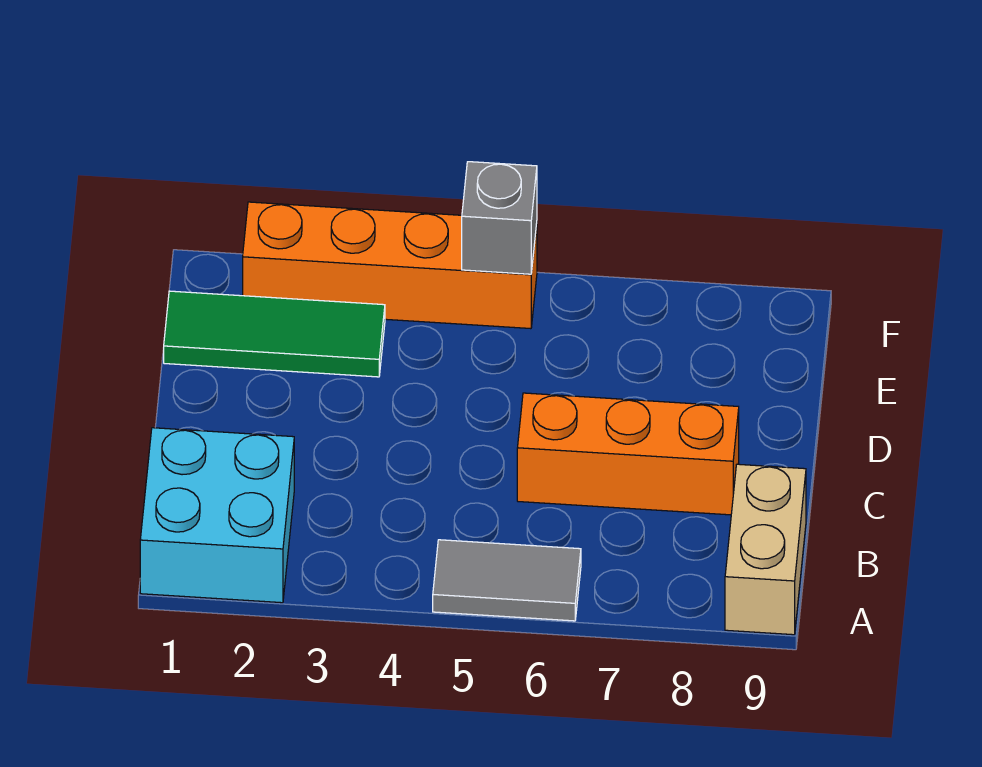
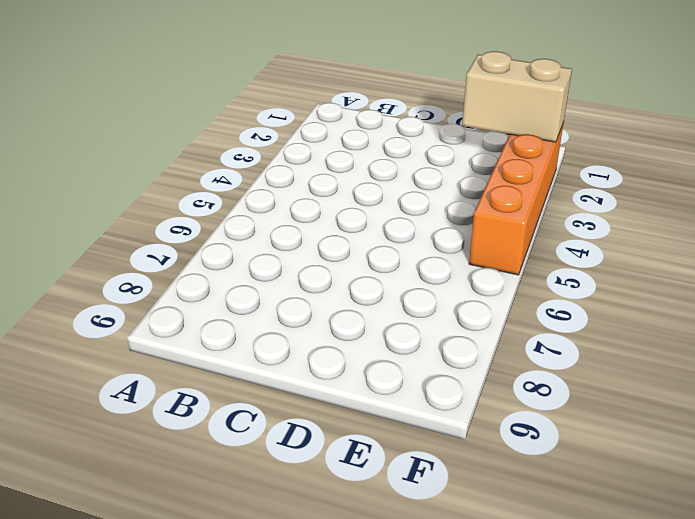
tan 1x2 brick [462,51,572,142] -> tan 1x2 brick moved to [725,464,806,635]
none -> cyan 2x2 brick [140,428,294,603]
none -> grey 1x2 tile [433,540,581,621]

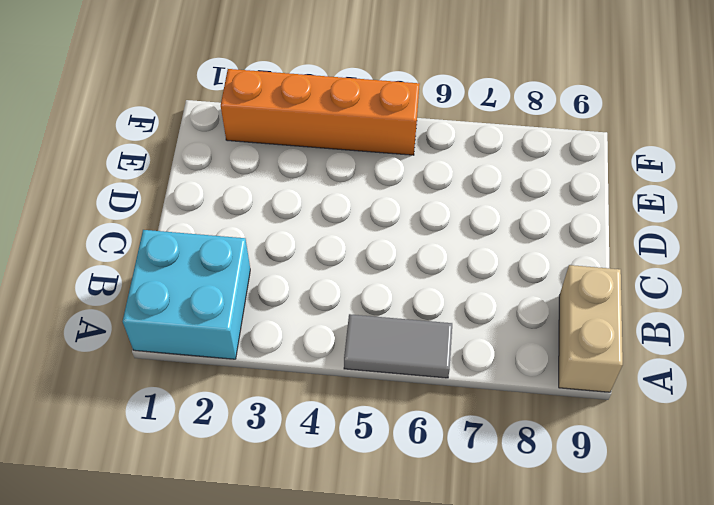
none -> orange 1x3 brick [517,393,739,515]
none -> green 1x3 tile [164,291,385,377]

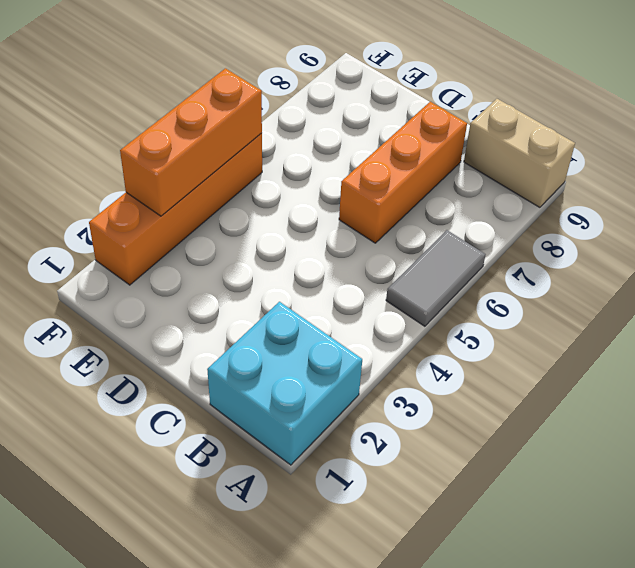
orange 1x3 brick [120,68,262,216] -> grey 1x1 brick [462,162,537,274]
none -> green 1x3 tile [164,291,385,377]

